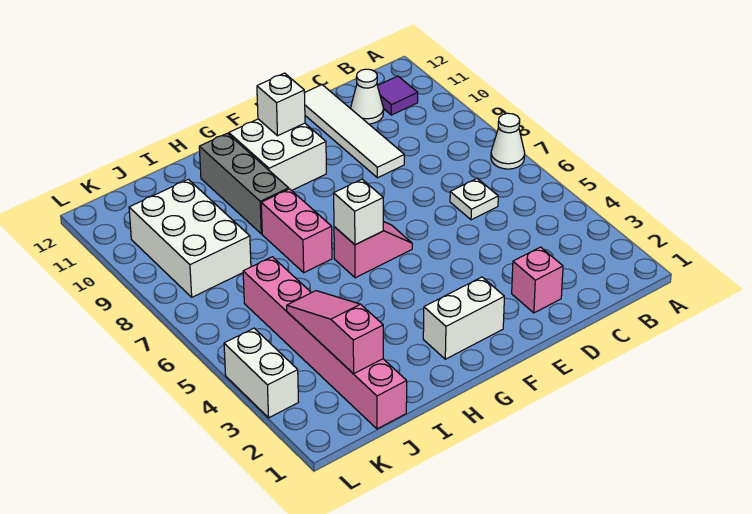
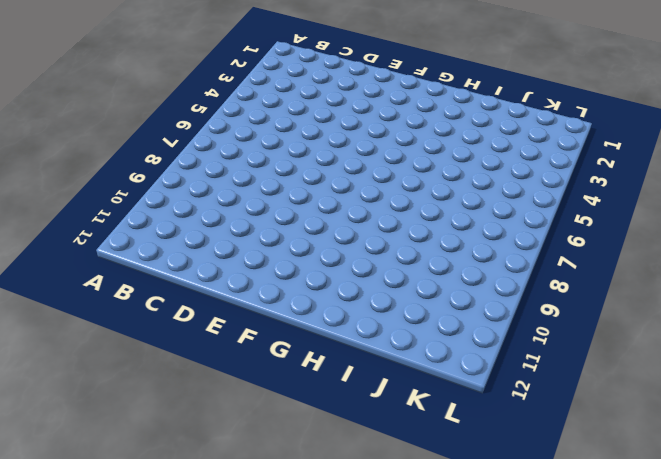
none -> white 1x1 cone [491,113,525,169]
none -> purple 1x1 tile [378,76,418,115]
none -> white 1x1 plate [450,178,498,220]

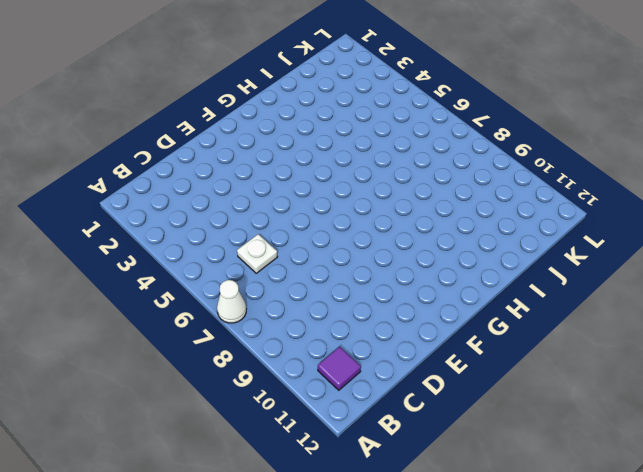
none -> white 1x1 cone [350,69,384,124]
none -> pink 1x1 brick [512,247,563,313]
none -> white 1x4 tile [304,85,404,178]

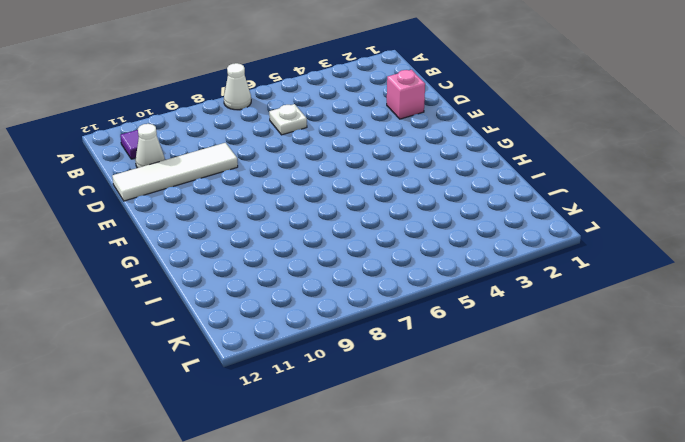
none -> white 1x2 brick [423,277,504,359]
none -> pink 1x2 slope [334,221,412,278]
none -> white 2x2 brick [229,119,326,190]

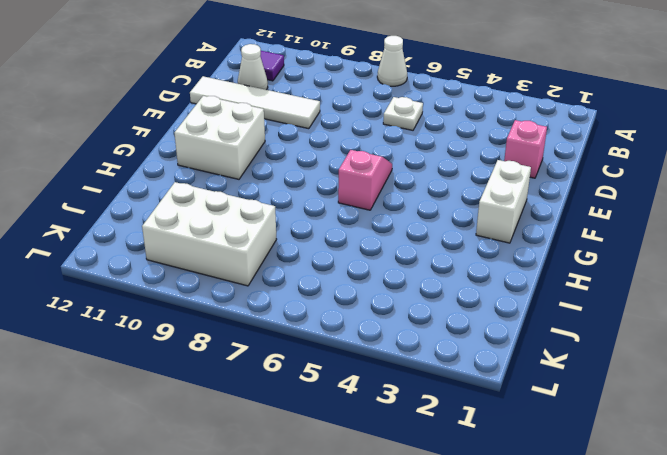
none -> pink 1x2 brick [261,189,332,273]
none -> grey 1x3 brick [199,133,289,234]
none -> pink 1x6 brick [243,257,407,429]

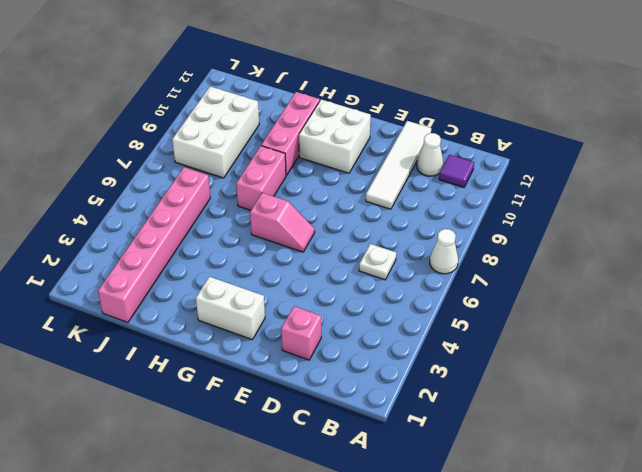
pink 1x3 brick [261,92,320,176] -> grey 1x3 brick [199,133,289,234]
none -> white 1x2 brick [224,328,298,418]
none -> white 1x1 brick [257,73,305,136]
none -> white 1x1 brick [334,179,383,245]

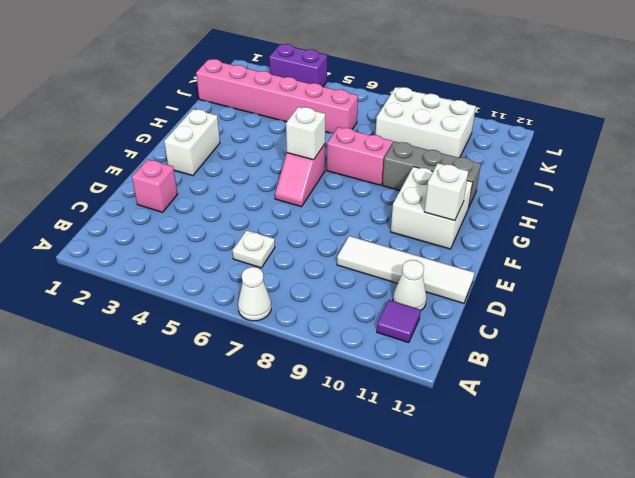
purple 1x2 brick [269,44,327,87] -> white 1x2 brick [224,328,298,418]
none -> pink 1x3 slope [287,291,383,374]

